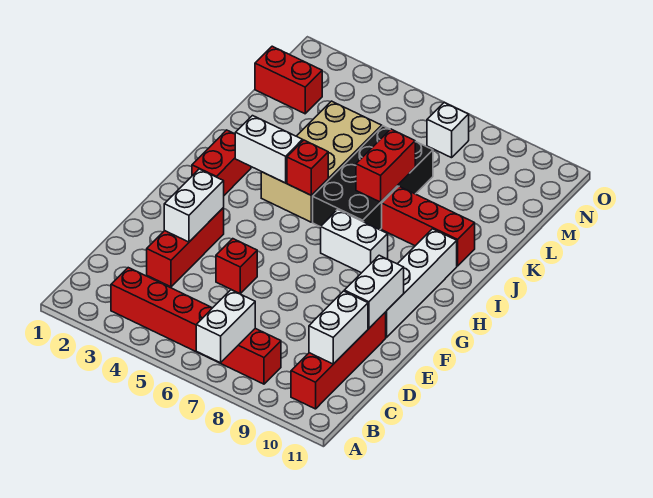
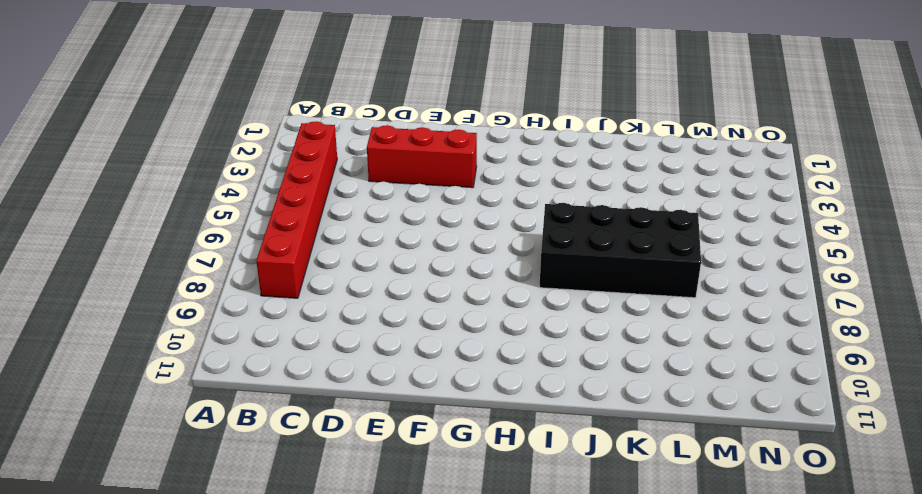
none -> red 1x4 brick [291,312,386,409]
none -> red 1x1 brick [216,239,257,294]
none -> white 1x4 brick [386,229,457,337]

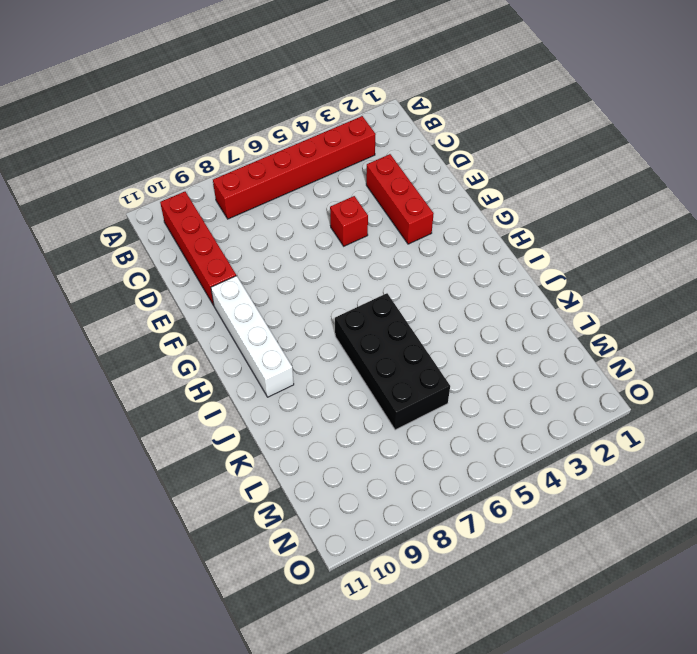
none -> red 1x2 brick [192,130,251,195]
none -> white 1x2 brick [321,210,388,273]
none -> tan 2x4 brick [261,101,382,222]

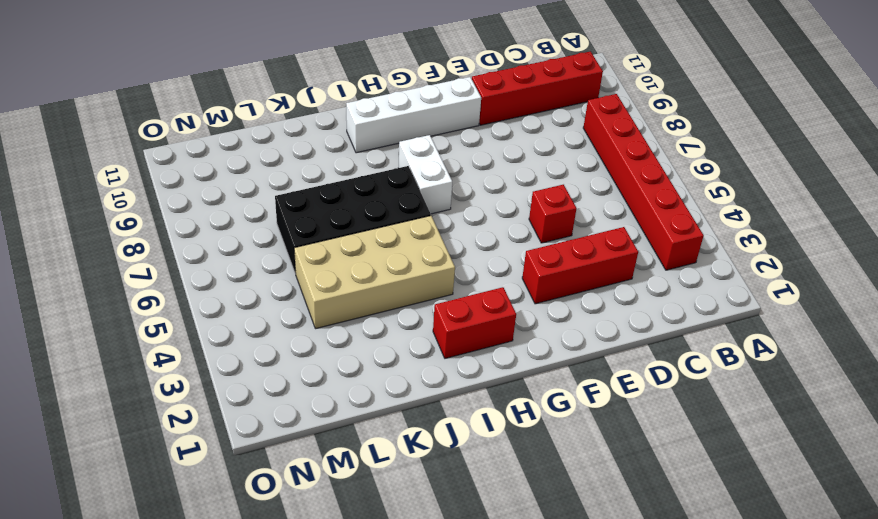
none -> red 1x3 brick [382,186,475,266]
none -> red 1x2 brick [255,46,322,114]
none -> white 1x1 brick [427,102,469,158]

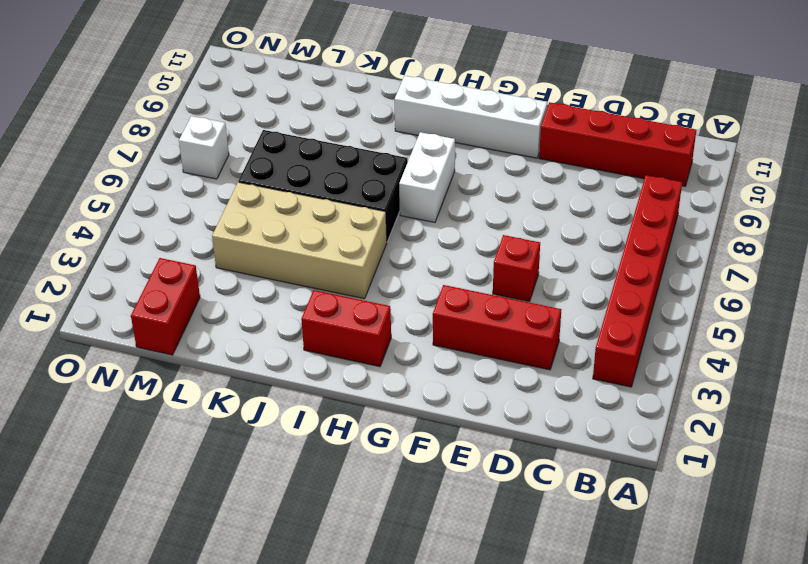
none -> red 1x3 brick [382,186,475,266]
none -> white 1x2 brick [196,290,255,363]
none -> white 1x2 brick [309,291,368,364]

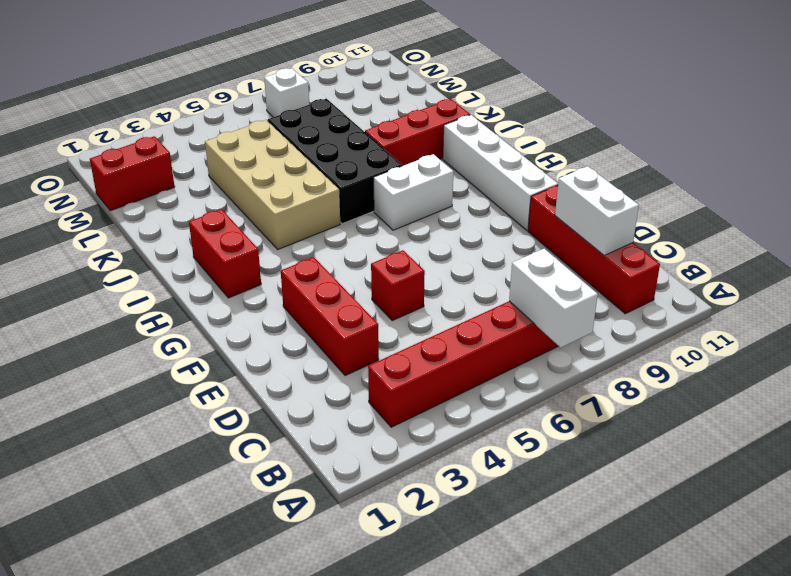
none -> white 1x2 brick [164,169,224,242]
none -> white 1x2 brick [344,255,404,328]
none -> white 1x2 brick [235,116,303,183]

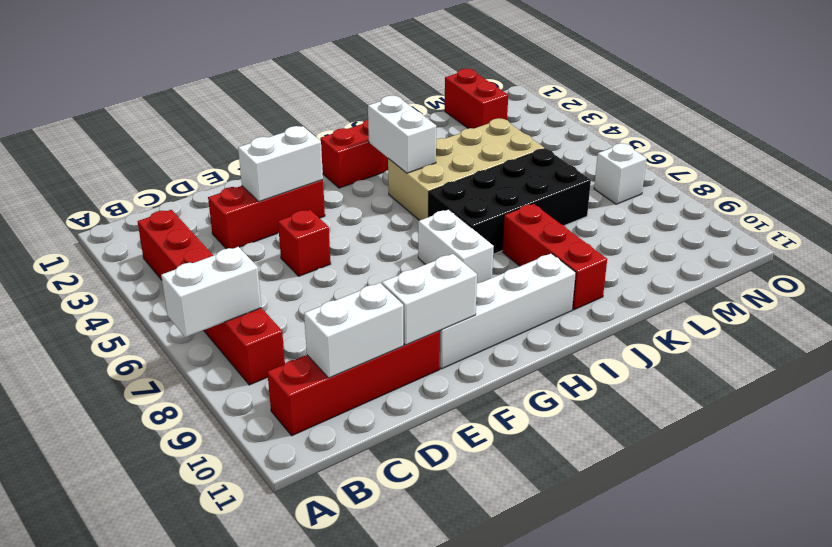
none -> red 1x1 brick [287,140,328,195]
none -> red 1x2 brick [356,129,415,202]

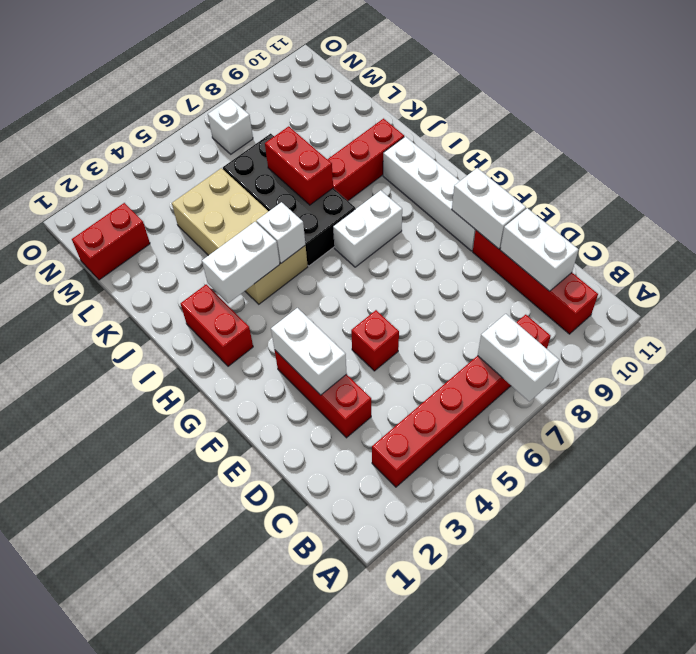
white 1x1 brick [256,202,305,263] -> red 1x1 brick [287,140,328,195]

